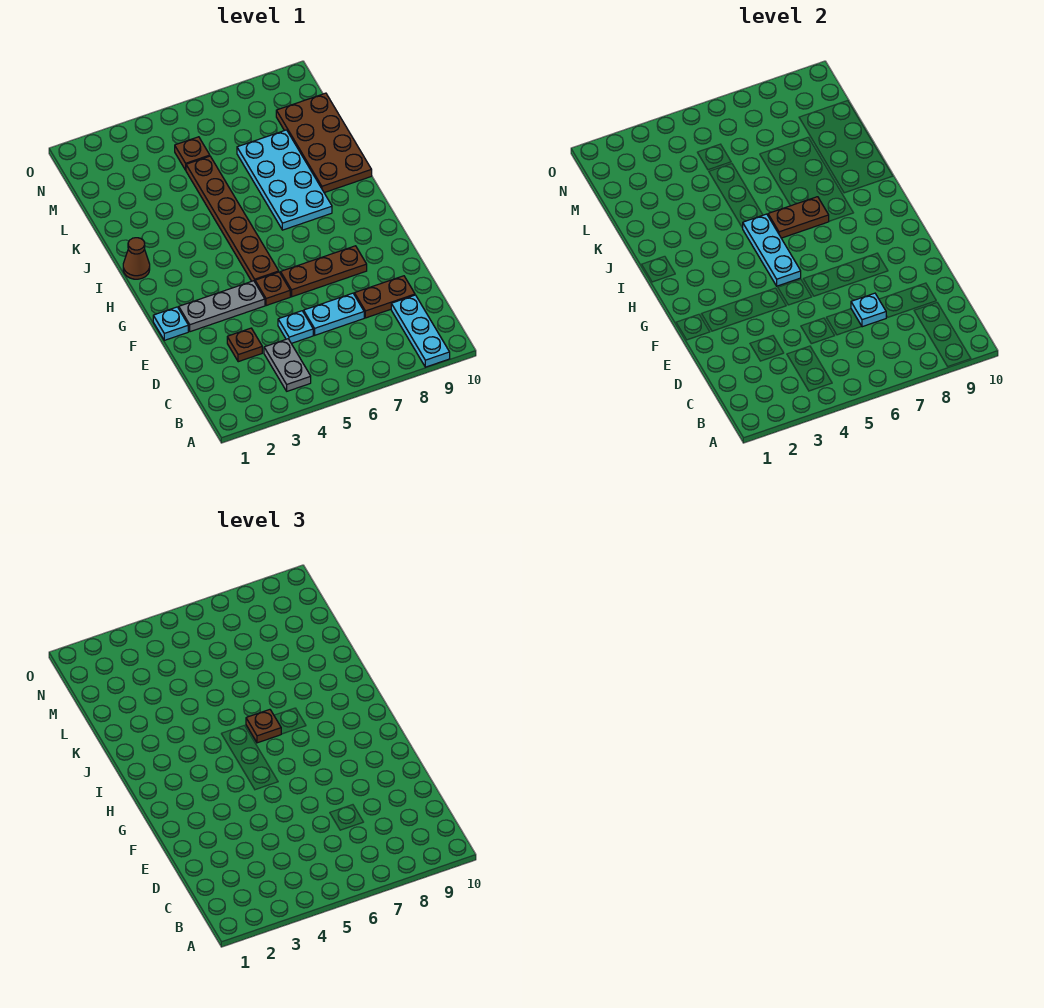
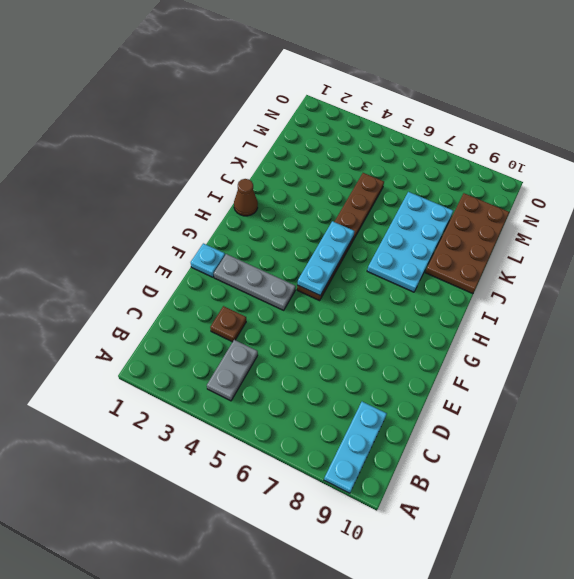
none -> cyan 1x1 plate [278,311,313,343]
none -> cyan 1x2 plate [304,293,364,335]
none -> brown 1x2 plate [354,276,415,318]

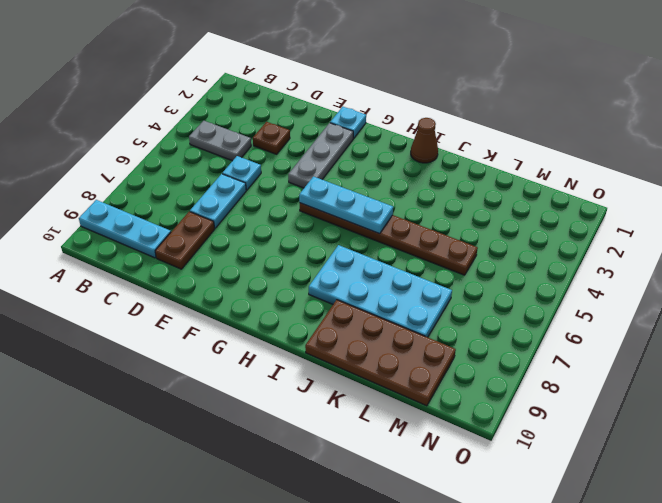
none -> brown 1x1 plate [255,272,290,306]
none -> brown 1x3 plate [281,246,367,297]
none -> brown 1x1 plate [175,137,210,170]

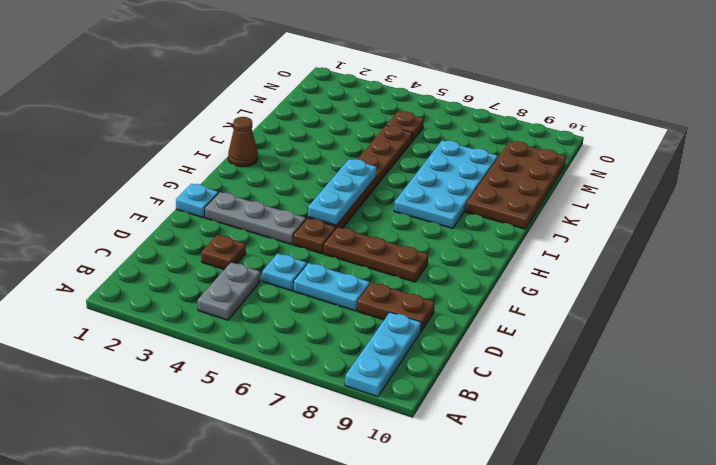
none -> cyan 1x1 plate [851,293,886,327]
none -> brown 1x2 plate [768,197,829,238]
none -> brown 1x1 plate [246,710,281,743]

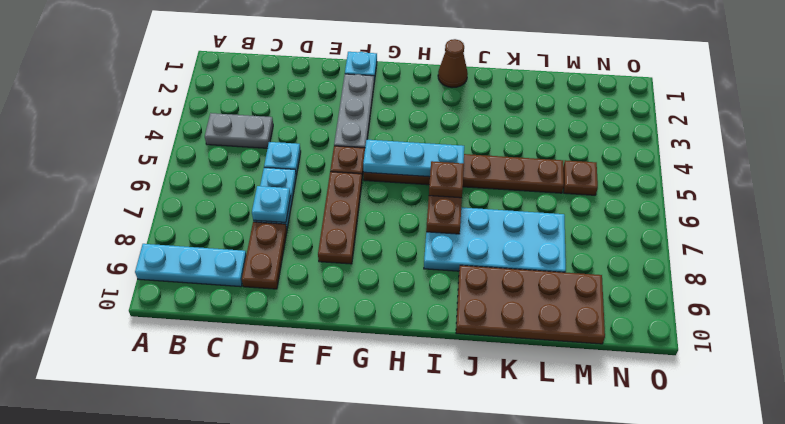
none -> brown 1x1 plate [227,328,262,362]

